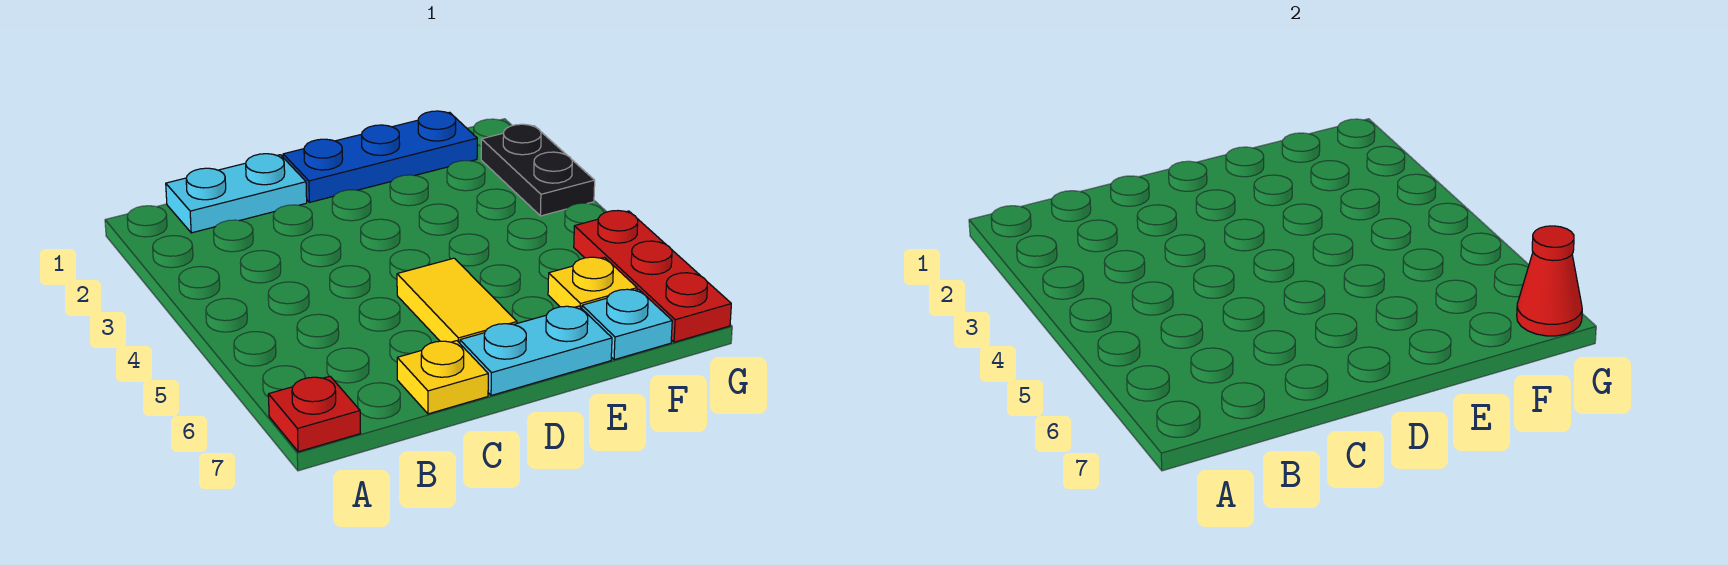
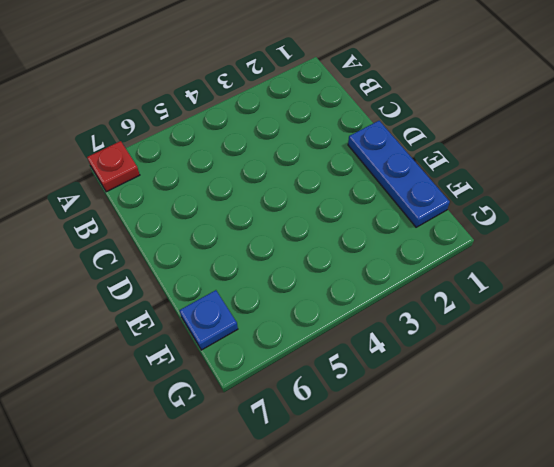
blue 1x1 plate [179,290,238,350] -> cyan 1x1 plate [582,289,672,360]
none -> cyan 1x2 plate [166,154,307,233]
none -> yellow 1x1 plate [397,341,488,414]

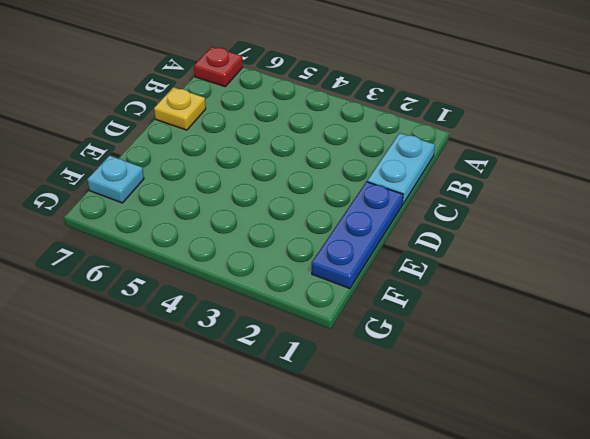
none -> yellow 1x2 tile [397,258,517,343]
none -> cyan 1x2 plate [460,306,612,395]

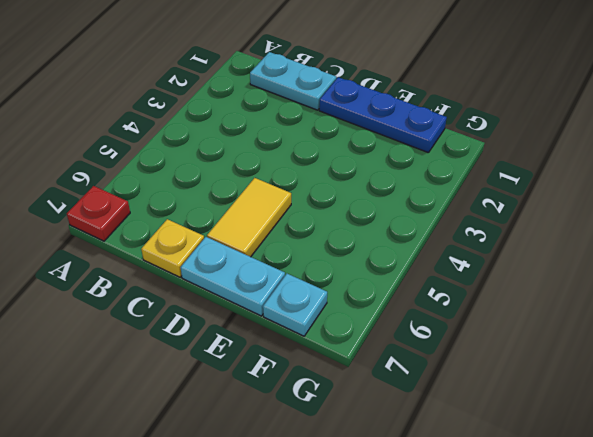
none -> yellow 1x1 plate [548,257,637,308]
none -> black 1x2 plate [481,124,595,216]

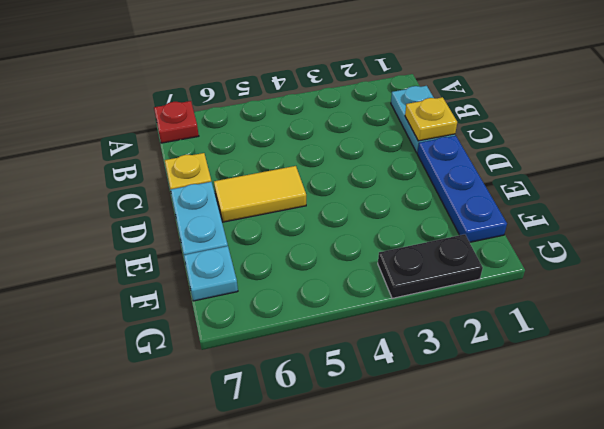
yellow 1x1 plate [405,97,457,141] -> yellow 1x1 plate moved to [548,257,637,308]
none -> red 1x3 plate [574,211,731,342]
none -> red 1x1 cone [1517,226,1582,336]

